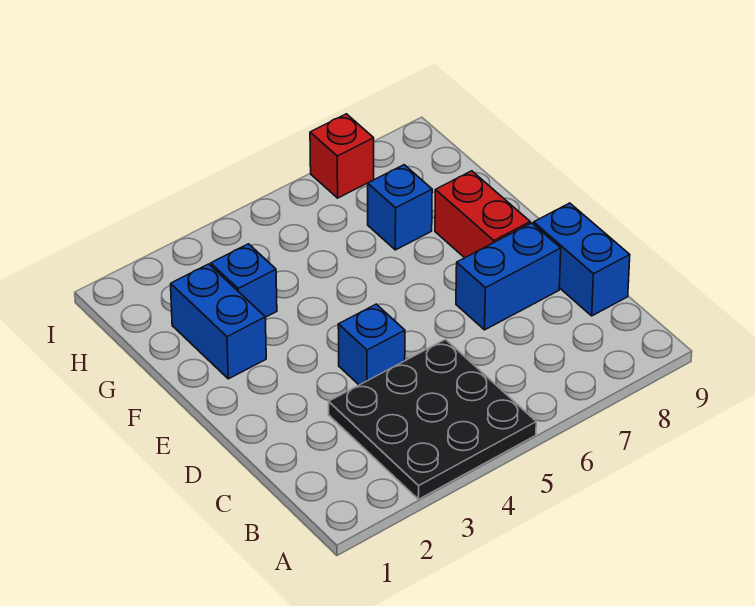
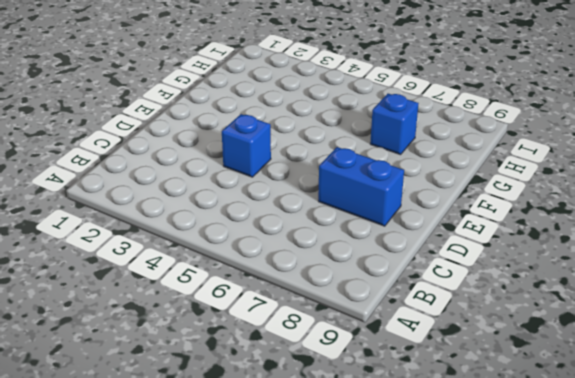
none -> black 3x3 plate [329,339,536,499]
none -> blue 1x2 brick [534,203,630,316]

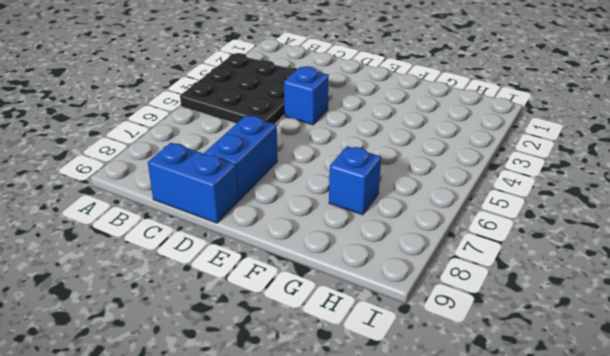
none -> red 1x2 brick [435,171,530,258]
none -> blue 1x2 brick [171,264,266,379]

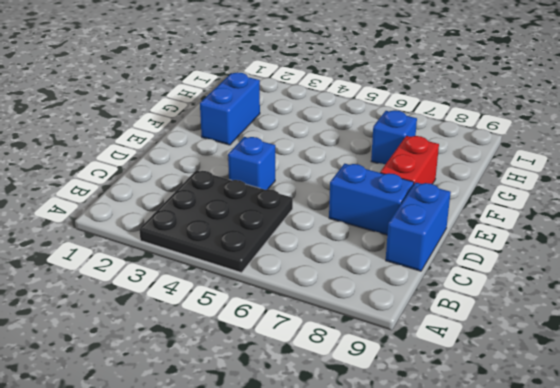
none -> blue 1x1 brick [210,244,277,317]
none -> red 1x1 brick [310,114,374,198]

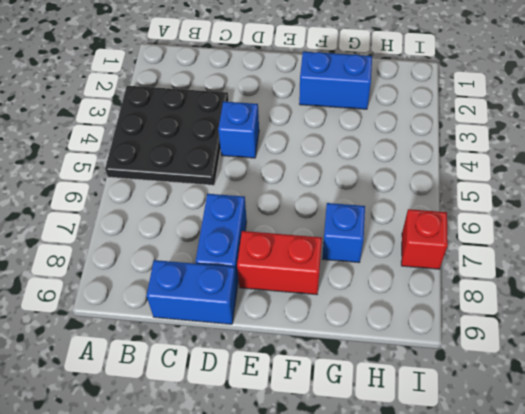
none -> blue 1x1 brick [210,244,277,317]

